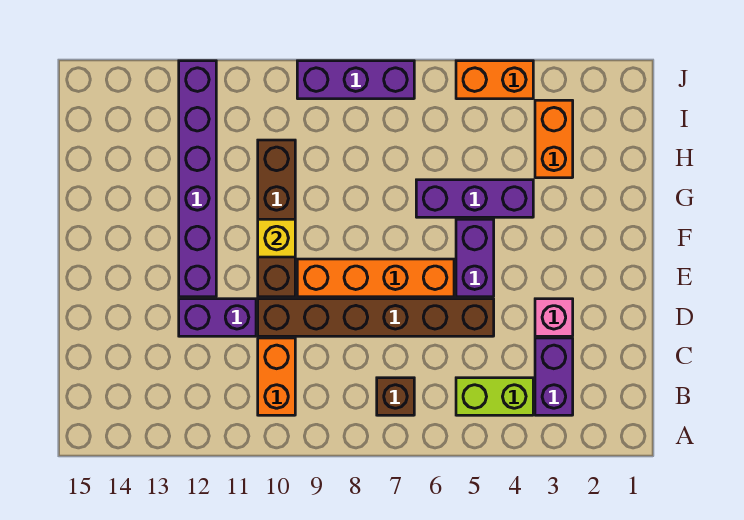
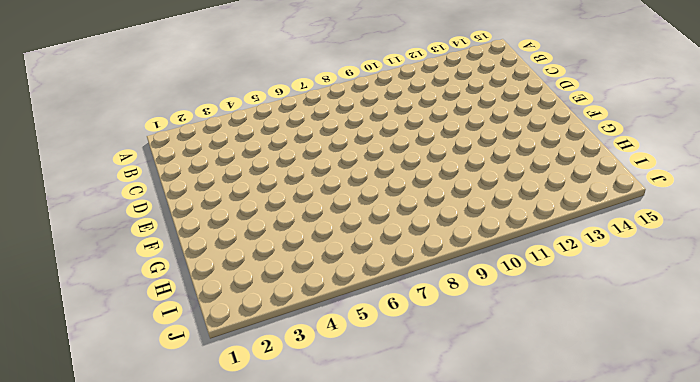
none -> purple 1x2 brick [535,338,573,415]
none -> lime 1x2 brick [456,378,533,415]
none -> brown 1x1 brick [377,378,414,415]

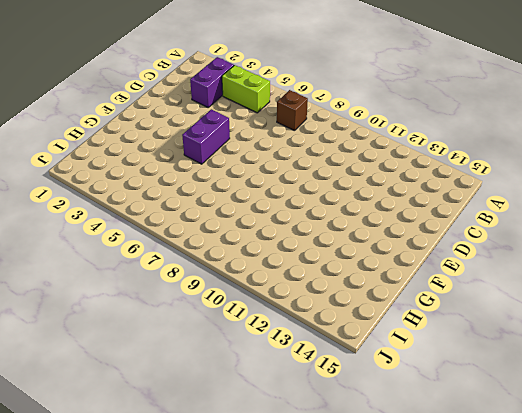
none -> orange 1x2 brick [258,338,295,415]
none -> pink 1x1 brick [535,299,573,336]
none -> brown 1x6 brick [258,299,494,336]

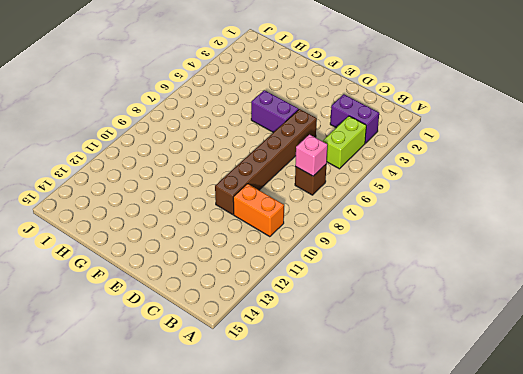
pink 1x1 brick [295,135,327,176] -> pink 1x1 brick moved to [535,299,573,336]
none -> purple 1x2 brick [179,299,256,336]
none -> orange 1x4 brick [297,259,454,297]
none -> brown 1x4 brick [258,140,295,297]

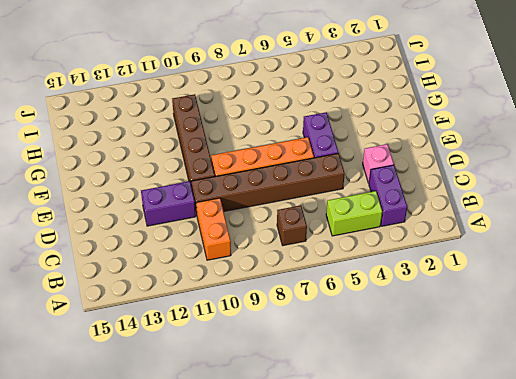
none -> purple 1x6 brick [179,61,216,297]
none -> purple 1x3 brick [416,180,533,217]
none -> orange 1x2 brick [535,100,573,178]

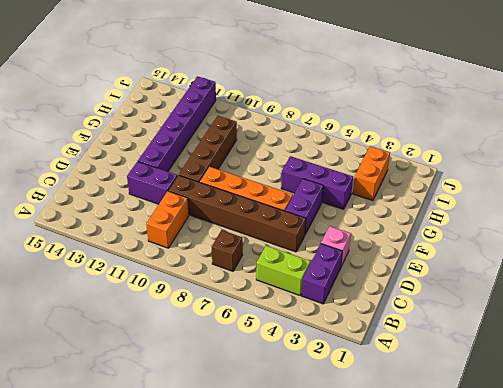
none -> orange 1x2 brick [456,61,533,99]
none -> purple 1x3 brick [297,61,414,99]
none -> yellow 1x1 brick [258,219,295,257]

